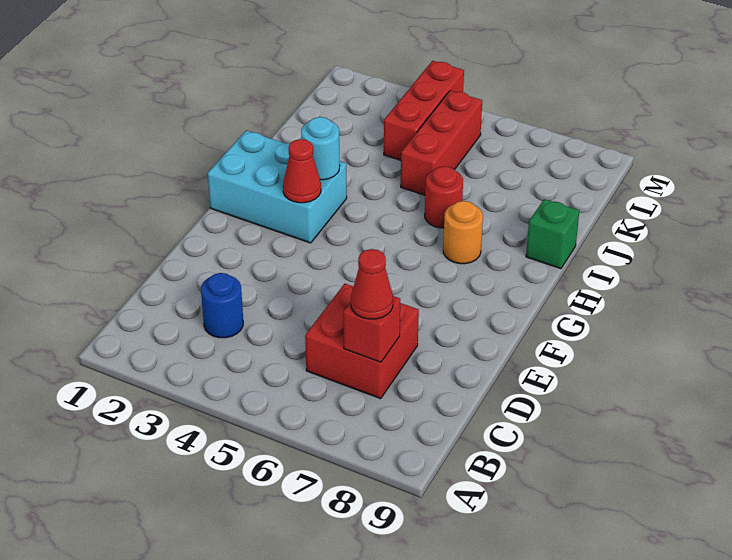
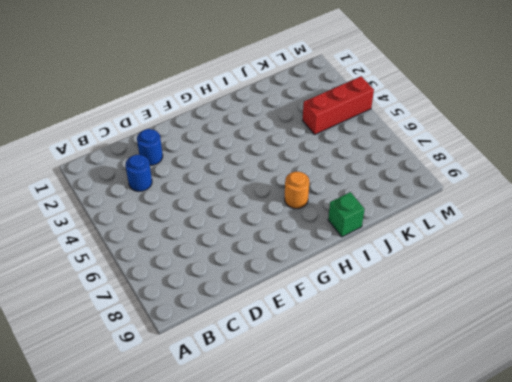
blue 1x1 round brick [137,129,163,165] -> none
none -> red 2x2 brick [305,284,419,399]
none -> cyan 2x3 brick [208,131,347,243]
none -> red 1x1 round brick [425,166,463,228]

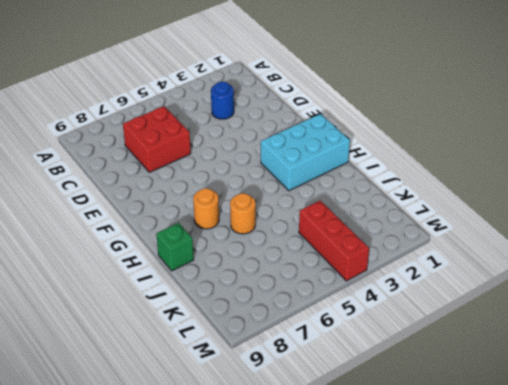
orange 1x1 round brick [230,193,256,234] -> red 1x1 round brick [425,166,463,228]
none -> red 1x3 brick [401,90,482,195]
none -> red 1x1 brick [343,296,400,362]
none -> red 1x1 cone [283,139,321,203]

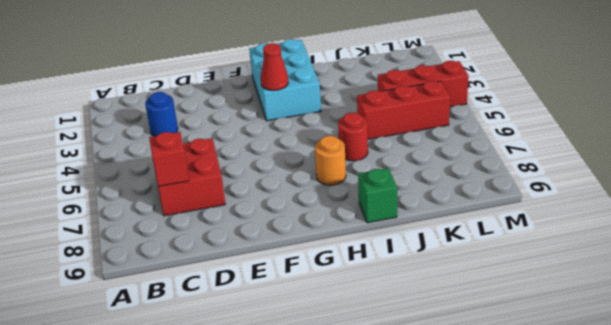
none -> cyan 1x1 round brick [301,117,340,180]
none -> red 1x1 cone [351,249,393,319]

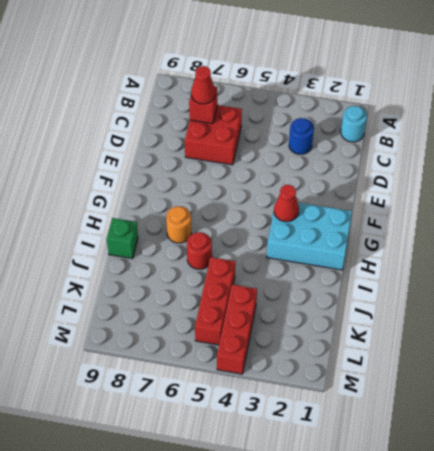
cyan 1x1 round brick [341,106,367,142] -> cyan 1x1 round brick moved to [301,117,340,180]

